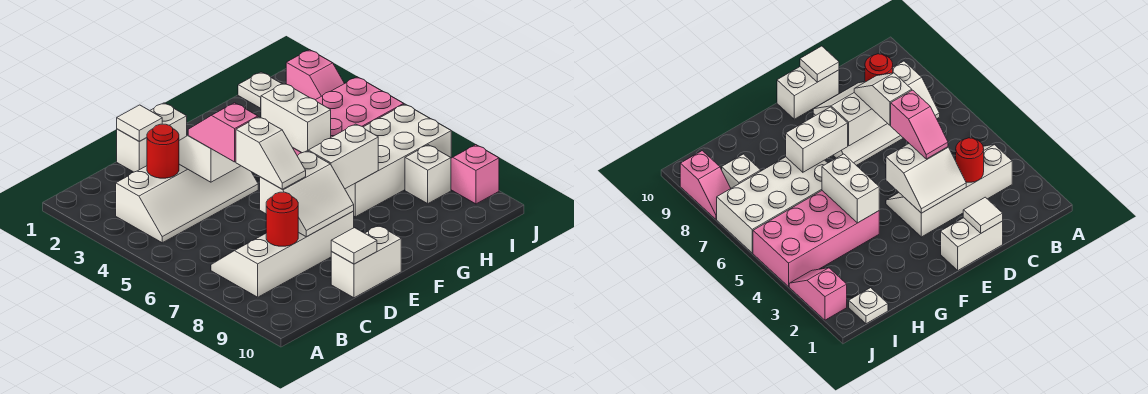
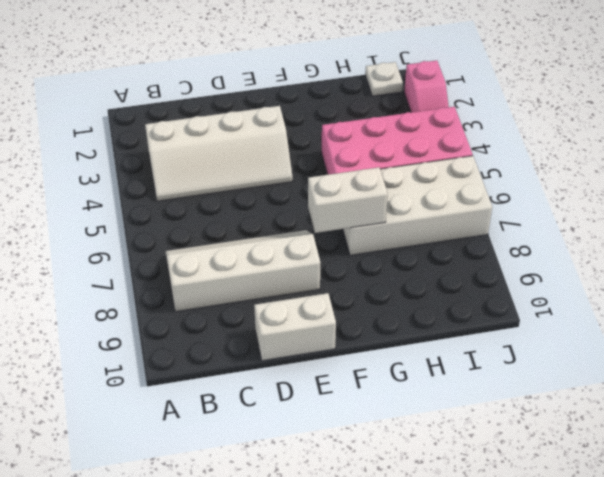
none -> white 1x2 brick [117,103,187,172]
none -> white 1x1 brick [405,145,451,204]
none -> pink 1x2 slope [451,145,499,204]

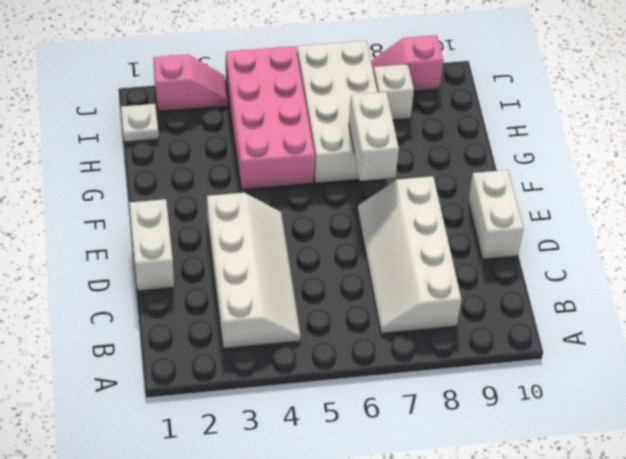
none -> red 1x1 round brick [147,124,179,178]
none -> red 1x1 round brick [266,192,298,246]
none -> white 1x1 tile [117,105,162,141]

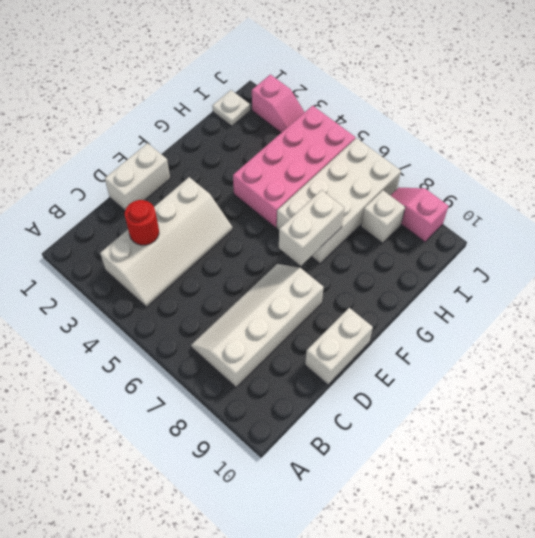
none -> red 1x1 round brick [266,192,298,246]
none -> white 1x1 tile [117,105,162,141]
none -> white 2x2 slope [179,136,241,182]

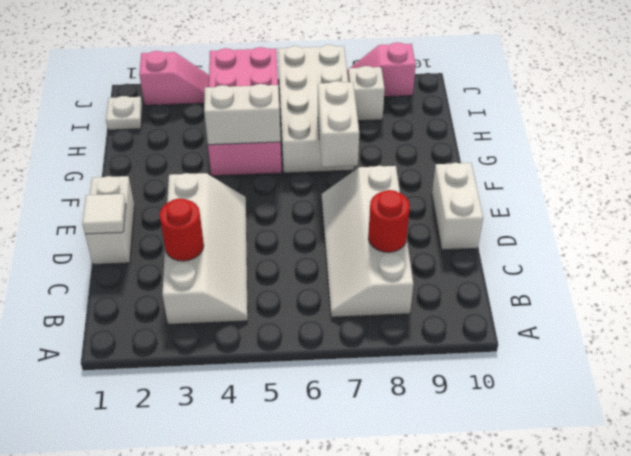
none -> white 2x2 slope [179,136,241,182]
none -> white 2x2 slope [260,151,354,237]
none -> white 1x1 tile [331,228,377,264]

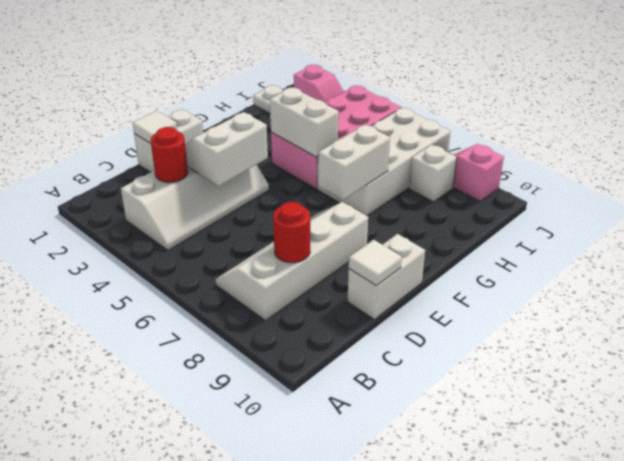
none -> white 2x2 slope [260,151,354,237]
none -> pink 1x2 slope [188,103,258,162]
none -> white 1x2 slope [236,117,306,189]

